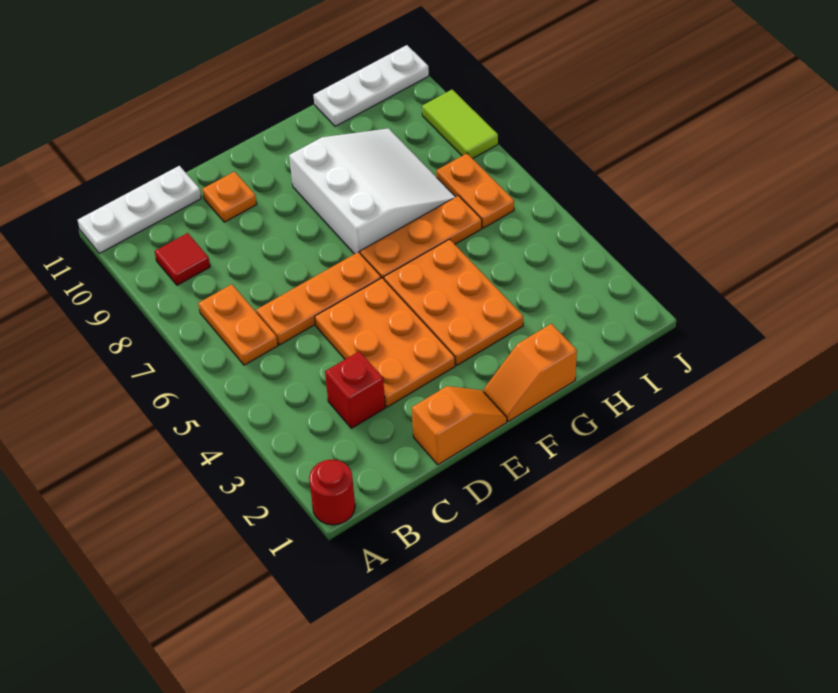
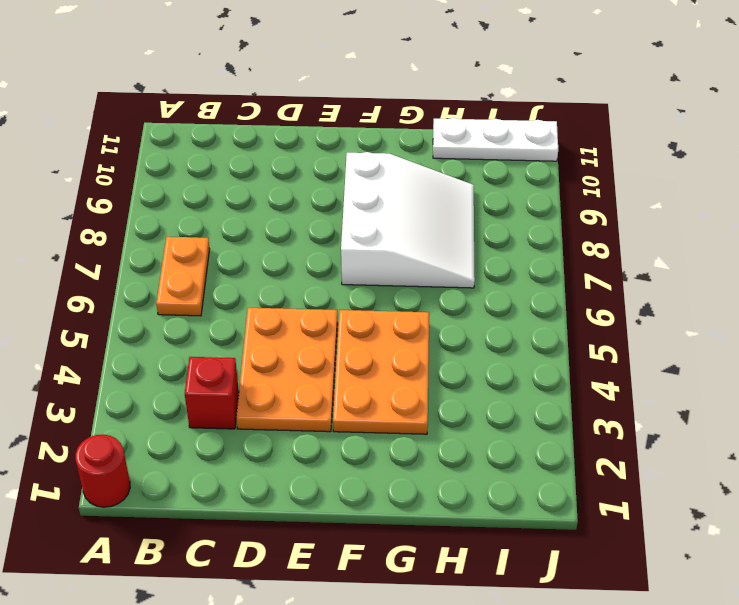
none -> white 1x3 plate [78,166,201,253]
none -> red 1x1 tile [155,233,210,285]
none -> orange 1x3 plate [256,252,381,345]

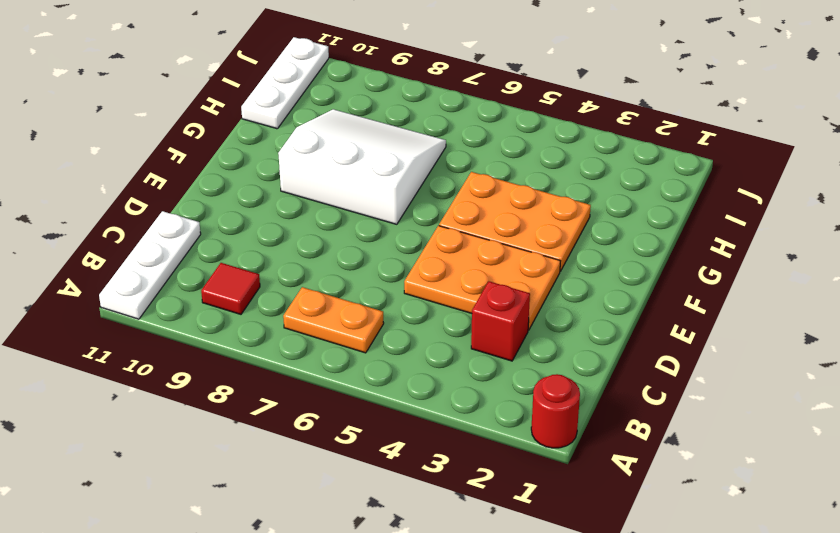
none -> orange 1x3 plate [256,252,381,345]
none -> orange 1x2 slope [412,386,507,465]
none -> orange 1x1 plate [202,172,257,222]

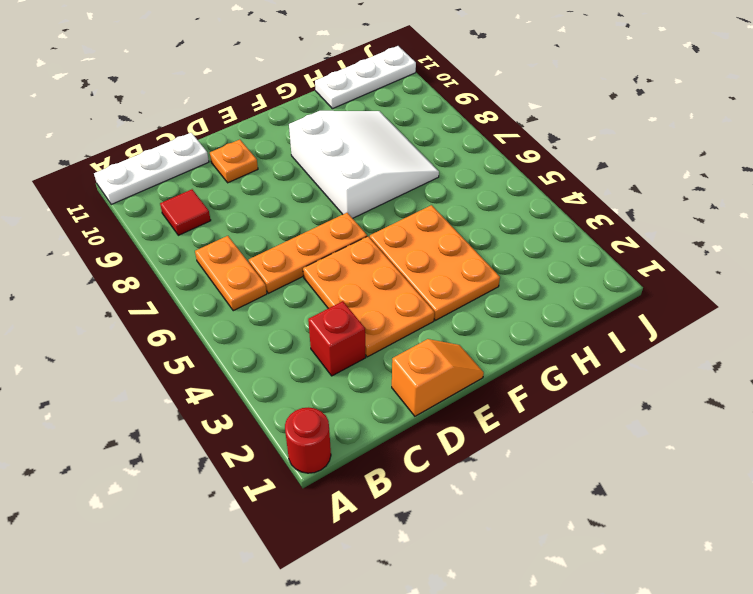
none -> orange 1x2 slope [484,324,577,421]
none -> orange 1x3 plate [360,196,482,279]
none -> orange 1x2 plate [436,153,514,228]

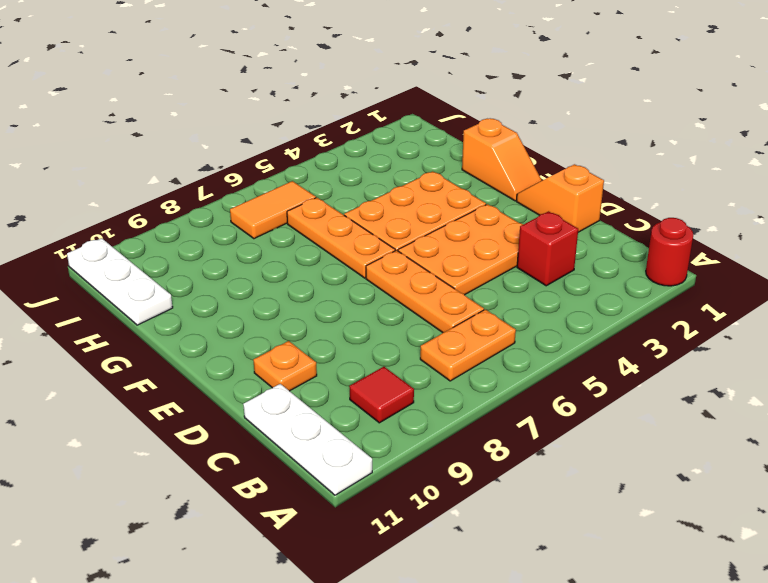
orange 1x2 tile [230,181,316,239] -> orange 1x2 plate [436,153,514,228]
none -> white 3x3 slope [289,128,455,254]
none -> lime 1x2 tile [422,90,498,159]

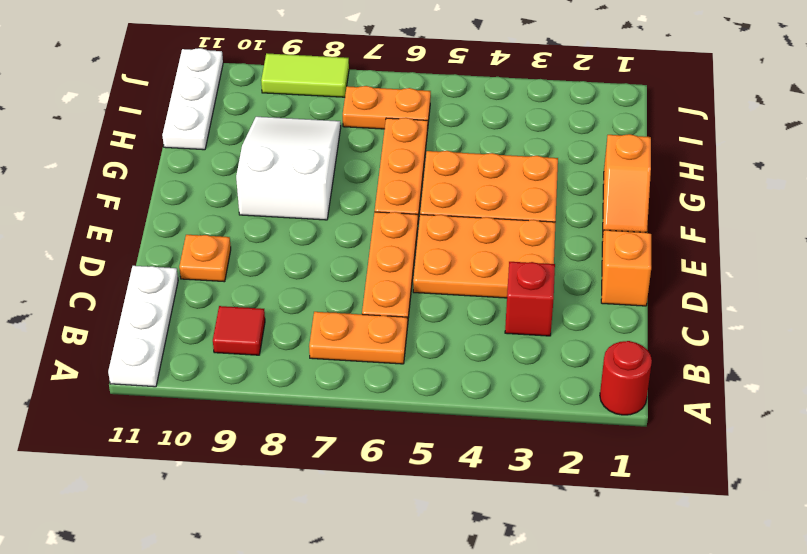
white 2x3 slope [236,117,341,220] -> white 3x3 slope [289,128,455,254]

